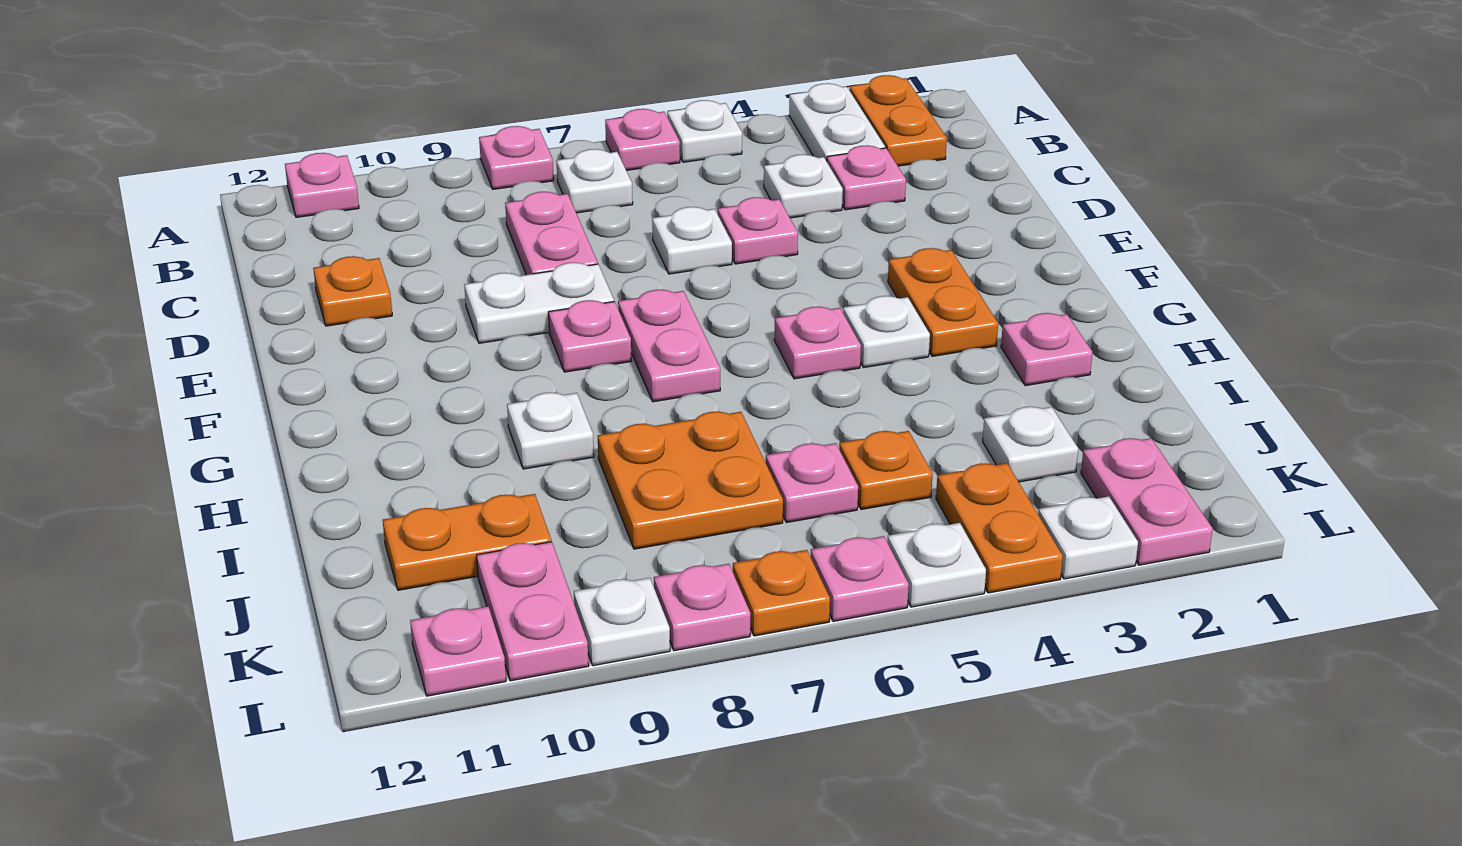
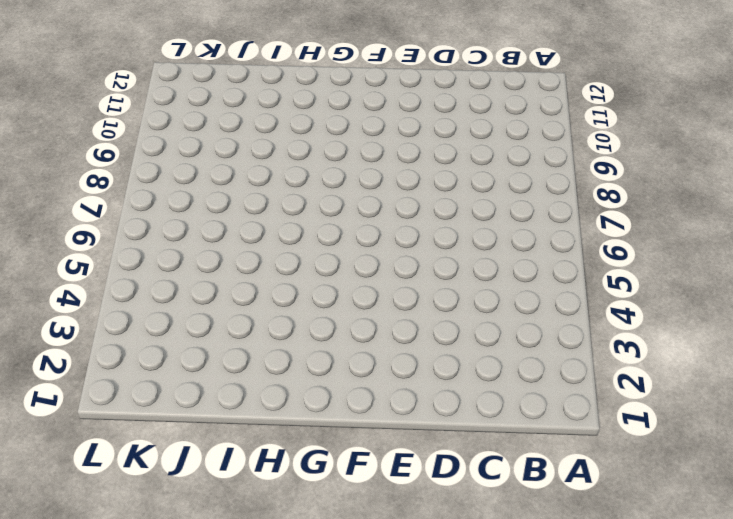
none -> orange 1x2 plate [849,75,947,166]
none -> white 1x2 plate [789,83,885,161]
none -> white 1x1 plate [667,100,742,162]
none -> pink 1x1 plate [605,109,680,170]

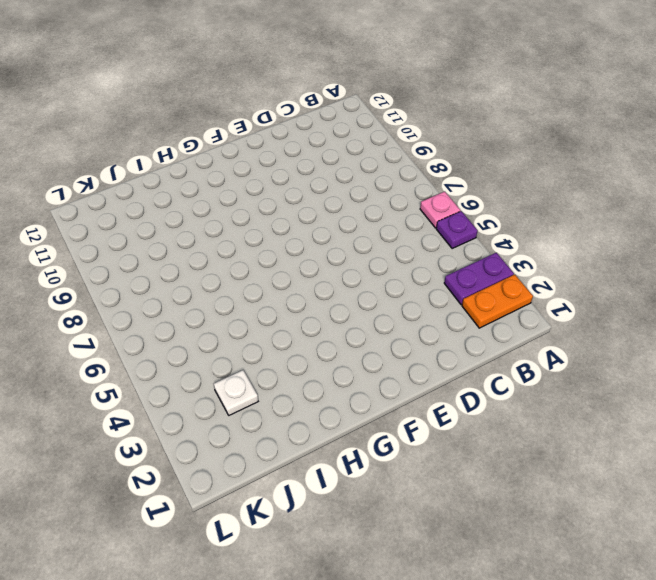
purple 1x2 plate [444,253,514,305] -> white 1x2 plate [789,83,885,161]
purple 1x1 plate [436,211,478,249] -> white 1x1 plate [667,100,742,162]
none -> pink 1x1 plate [479,126,554,189]
none -> pink 1x1 plate [285,153,359,217]
none -> white 1x1 plate [556,149,633,213]
none -> pink 1x1 plate [827,145,906,210]

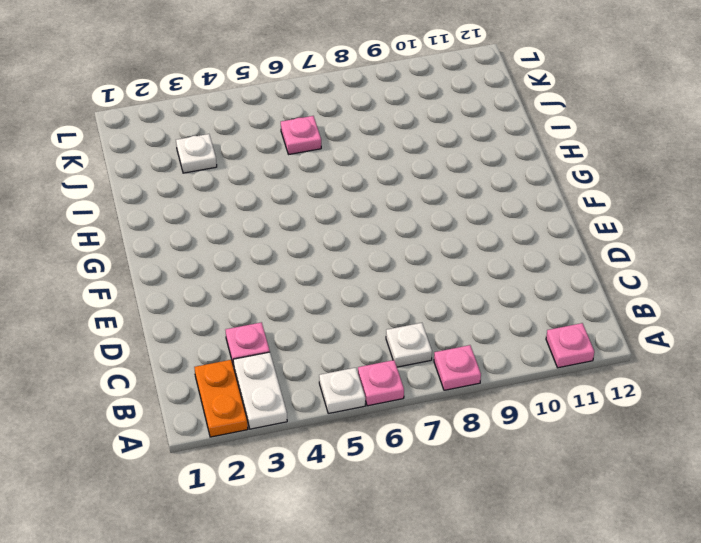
none -> white 1x1 plate [764,154,843,218]
none -> pink 1x2 plate [505,192,598,275]
none -> pink 1x1 plate [718,197,798,264]
none -> white 1x1 plate [652,207,732,274]

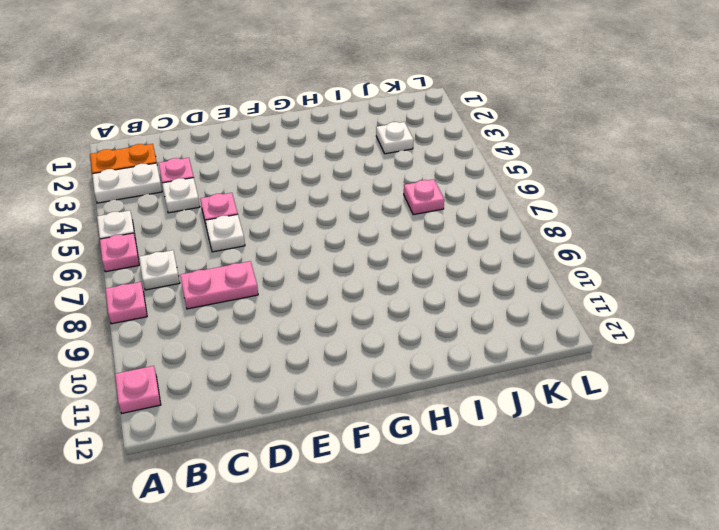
none -> orange 1x1 plate [313,256,392,326]
none -> white 1x2 plate [464,262,614,343]
none -> orange 1x2 plate [888,248,998,356]
none -> pink 1x2 plate [618,290,720,402]

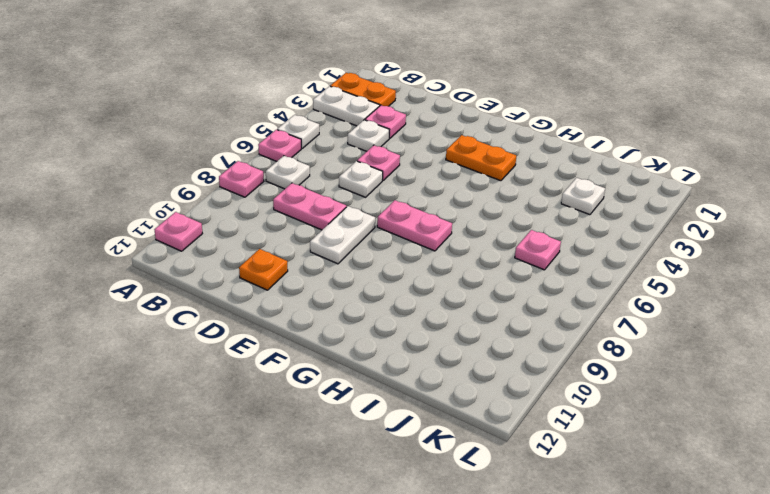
none -> pink 1x1 plate [548,300,632,372]
none -> white 1x1 plate [843,296,930,368]
none -> pink 1x1 plate [774,307,861,379]
none -> pink 1x1 plate [1001,313,1092,386]

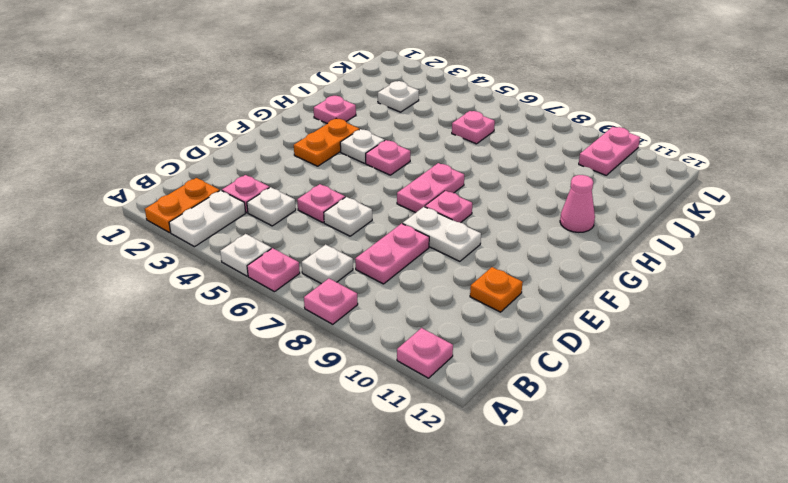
pink 1x1 cone [560,175,595,232] -> none
none -> white 1x1 plate [507,392,594,469]
none -> orange 2x2 plate [598,412,783,549]
none -> orange 1x1 plate [839,431,933,510]
none -> orange 1x2 plate [383,494,551,590]

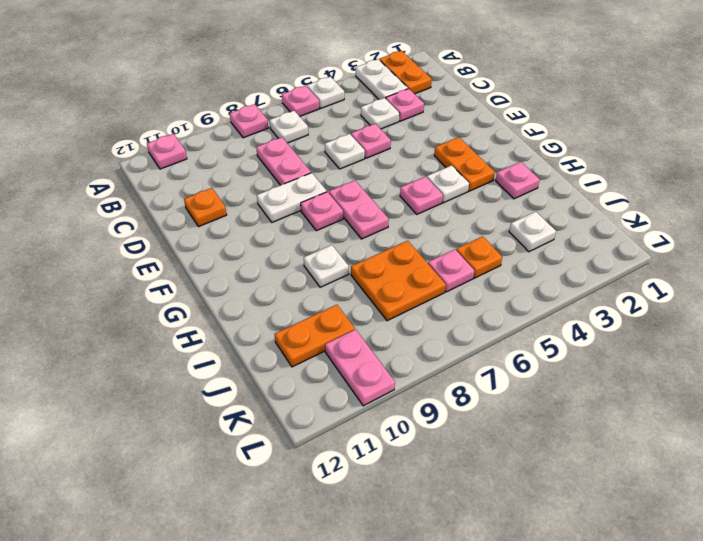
none -> pink 1x2 plate [1081,438,1213,565]
none -> orange 1x2 plate [936,463,1063,593]
none -> white 1x1 plate [1038,496,1138,579]
none -> white 1x1 plate [887,523,986,607]

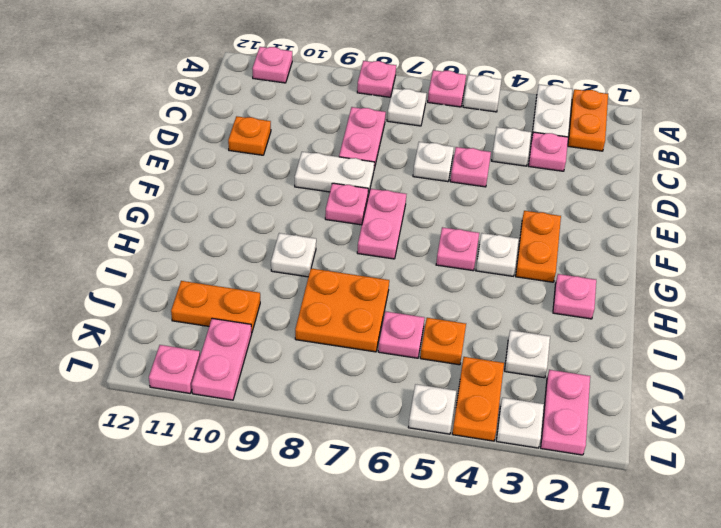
none -> pink 1x1 plate [811,536,909,622]
none -> orange 1x1 plate [733,550,830,636]
none -> pink 1x1 plate [654,564,750,651]
none -> white 1x1 plate [574,578,670,666]

